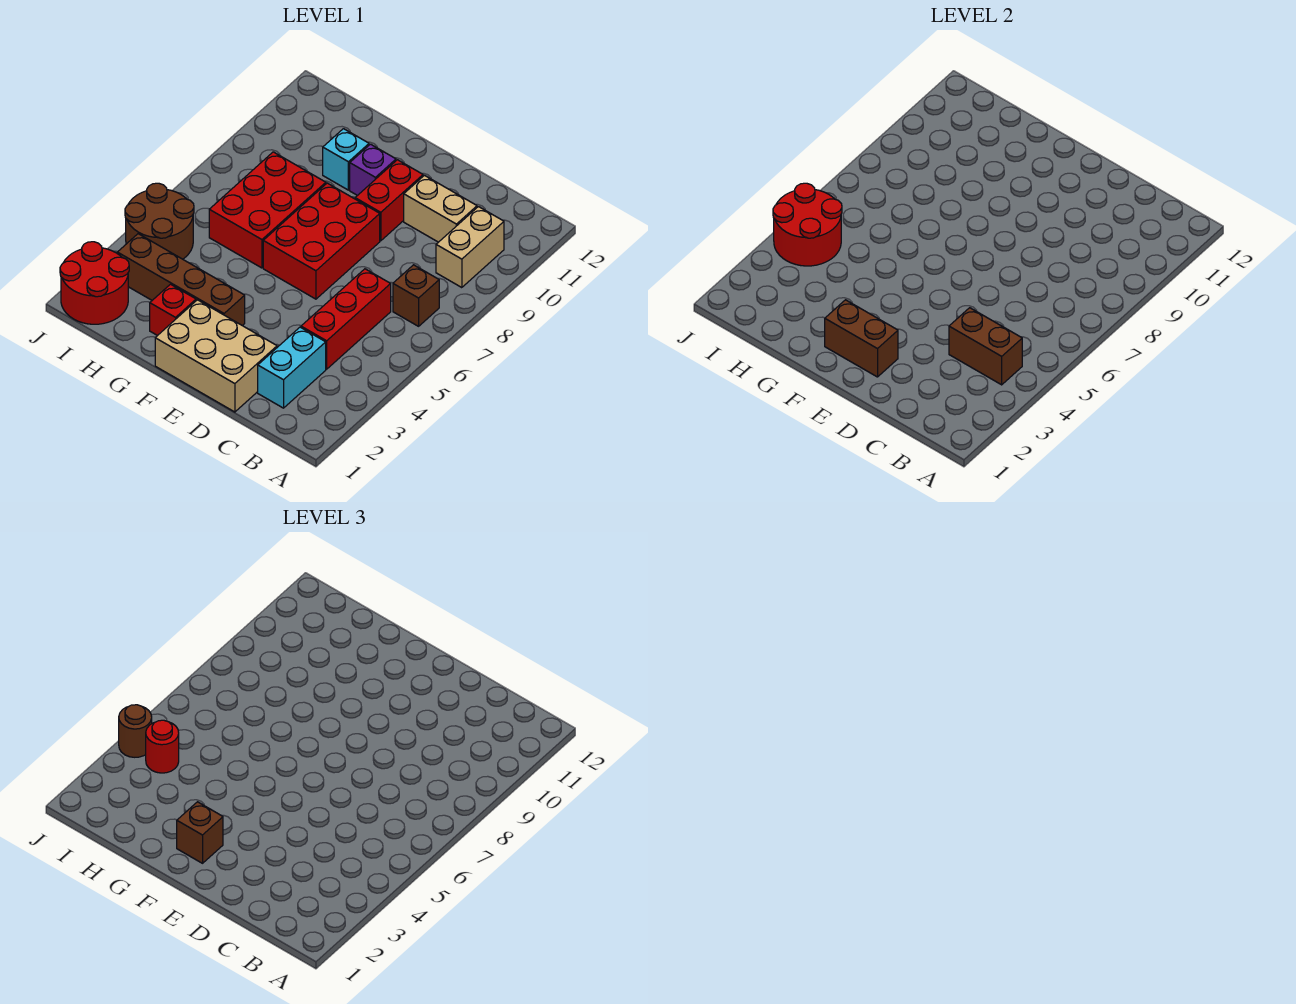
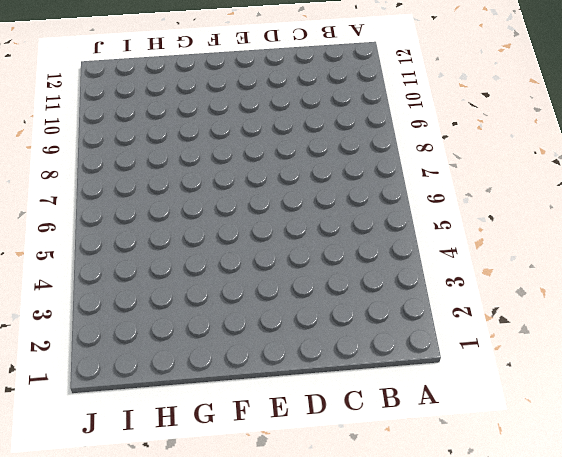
none -> brown 1x1 brick [393,265,439,326]
none -> tan 1x2 brick [436,207,504,288]
none -> cyan 1x2 brick [258,327,326,408]

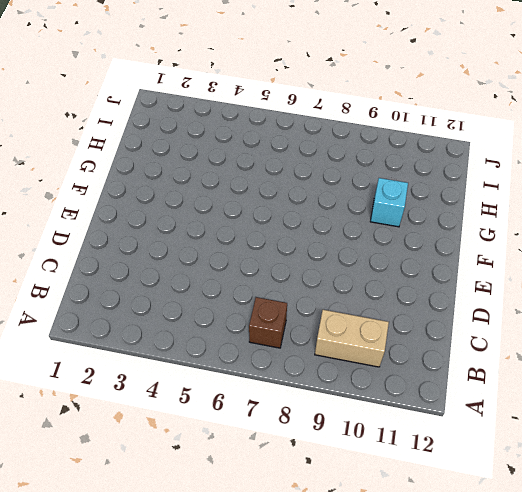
none -> cyan 1x2 brick [258,327,326,408]
none -> red 1x3 brick [301,269,391,369]
none -> tan 1x2 brick [404,175,477,242]

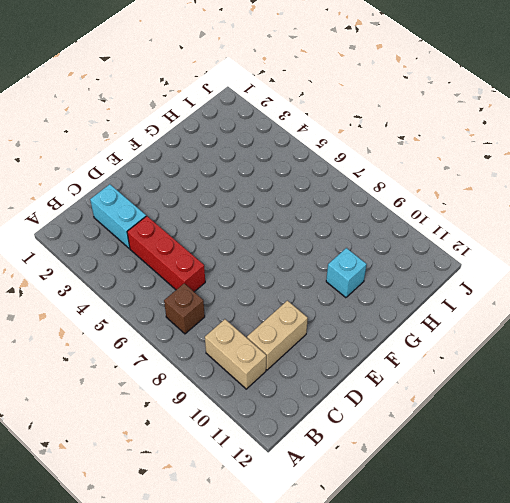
none -> tan 2x3 brick [155,300,277,412]
none -> red 2x3 brick [263,183,380,299]
none -> red 1x2 brick [355,160,423,241]

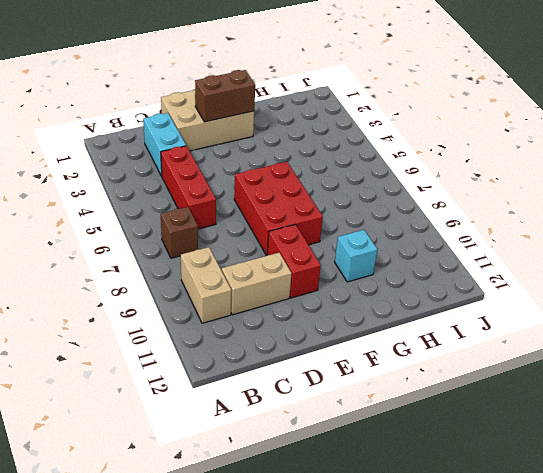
none -> brown 1x4 brick [117,234,245,326]
none -> purple 1x1 brick [350,144,396,196]
none -> red 1x1 brick [150,284,196,336]

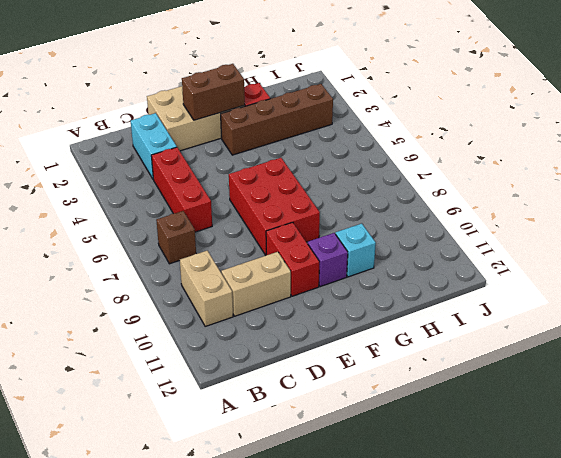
none -> red 2x3 brick [209,152,326,268]
none -> red 2x2 round brick [60,242,129,324]
none -> brown 2x2 round brick [125,183,194,259]

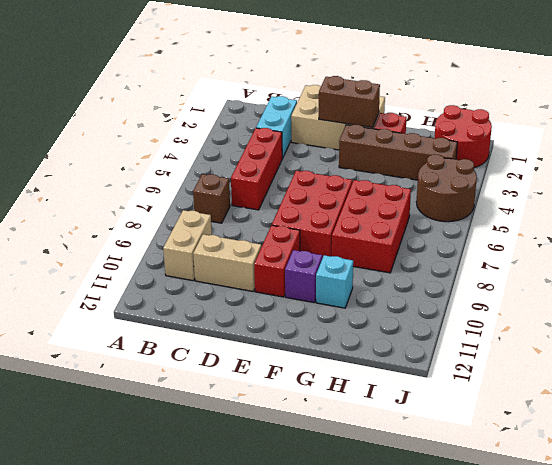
none -> brown 1x2 brick [949,308,1022,385]
none -> red 2x2 round brick [773,183,842,266]
none -> brown 1x1 brick [177,802,223,863]

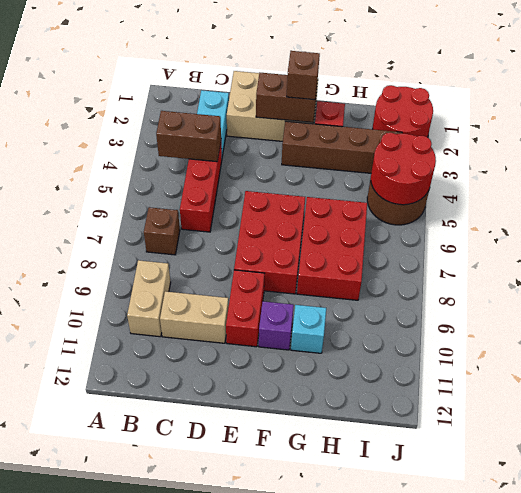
none -> red 1x1 round brick [146,720,179,773]
none -> brown 1x1 round brick [119,705,152,757]

